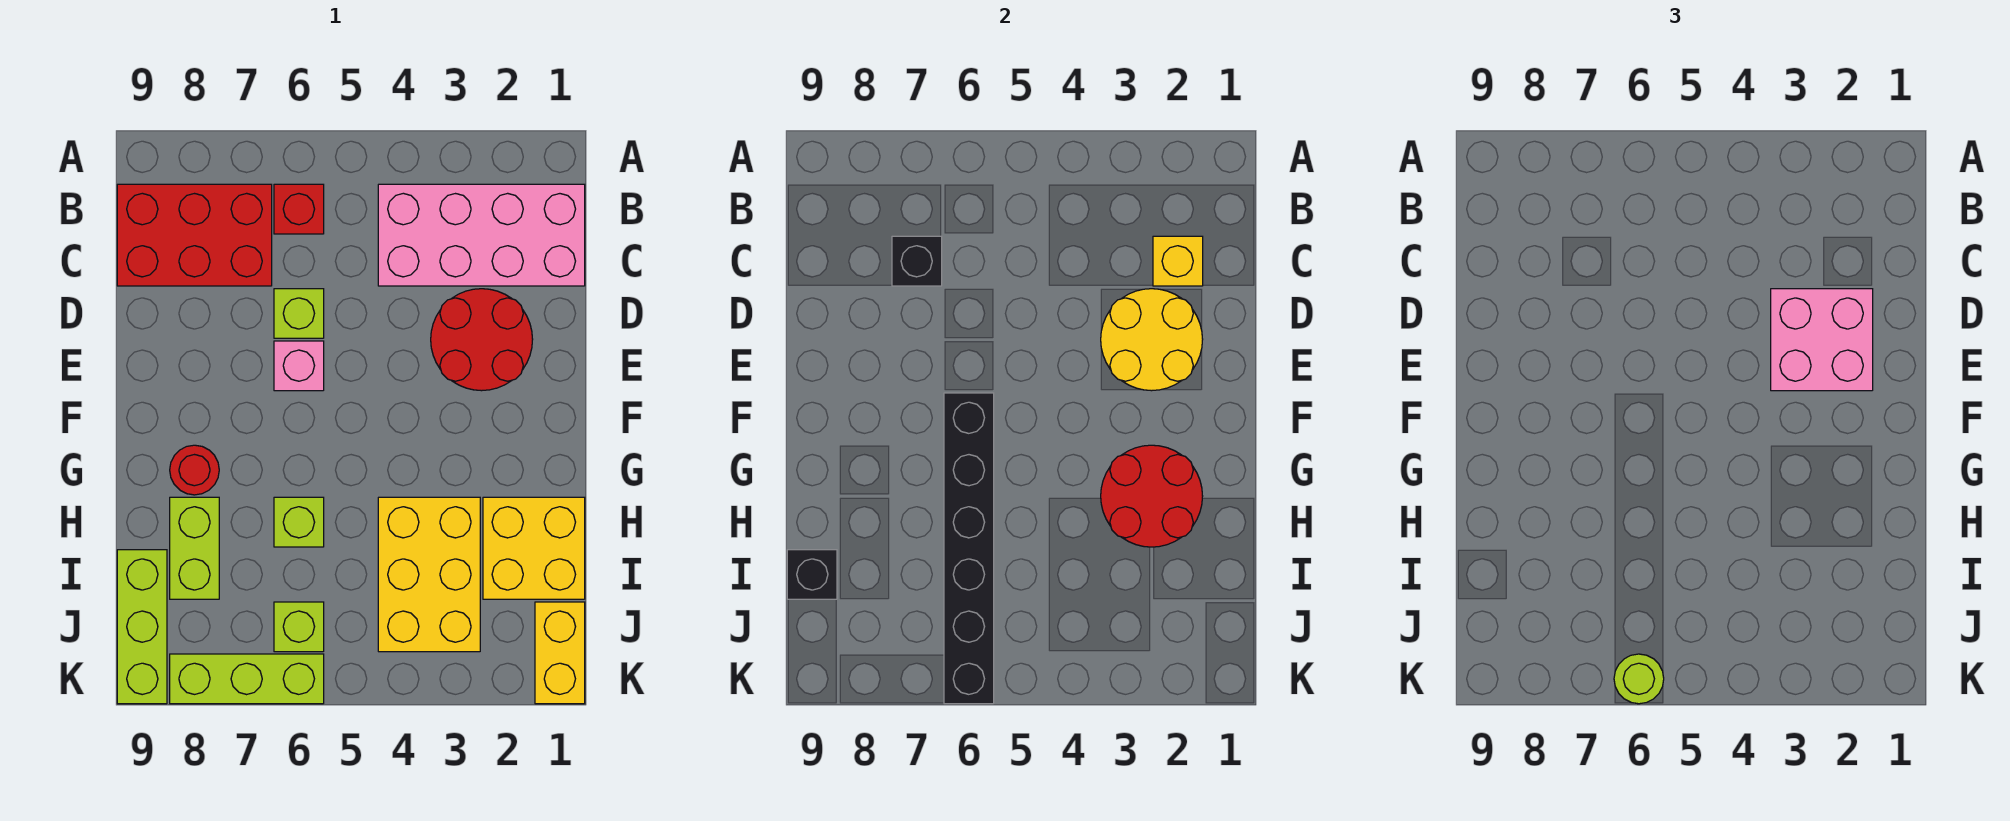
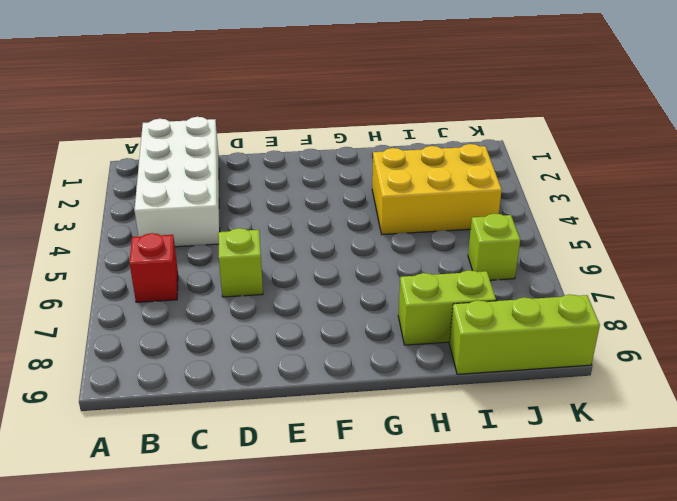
white 2x4 brick [135,117,220,247] -> pink 2x4 brick [378,184,585,286]
none -> red 2x3 brick [117,184,272,286]
none -> red 2x2 round brick [431,289,533,391]
none -> pink 1x1 brick [274,341,324,391]

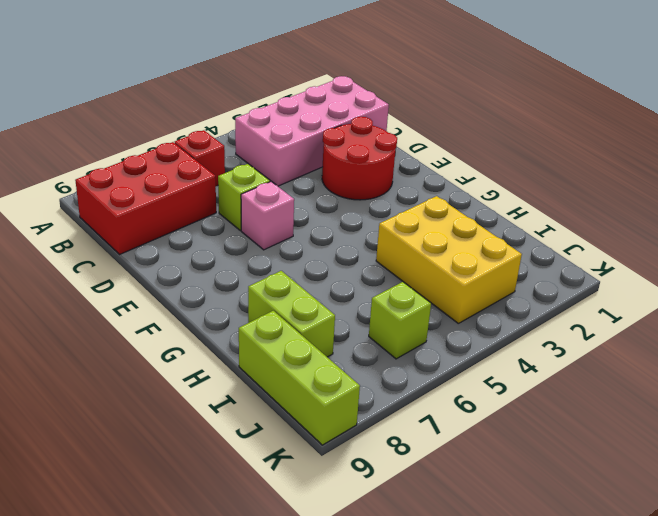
none -> red 1x1 round brick [170,445,219,495]
none -> yellow 2x2 brick [483,497,585,599]
none -> lime 1x1 brick [274,497,324,547]

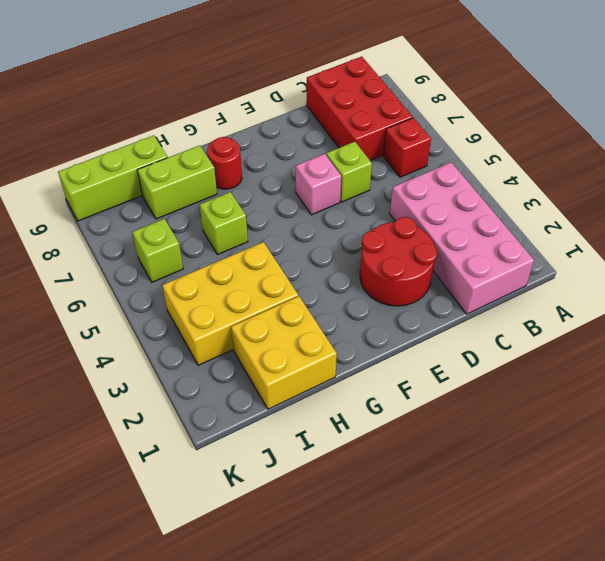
none -> yellow 1x2 brick [535,602,585,704]
none -> lime 1x3 brick [170,654,324,704]
none -> yellow 1x1 brick [1153,236,1203,286]

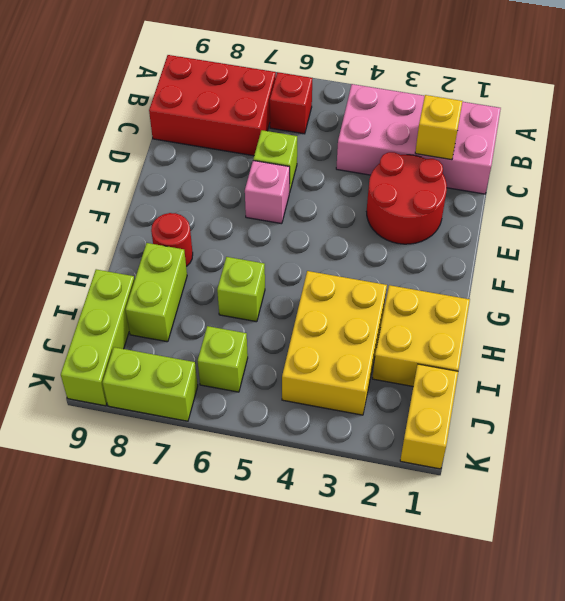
lime 1x2 brick [103,347,198,421] -> lime 1x3 brick [170,654,324,704]
none -> black 1x1 brick [892,236,942,286]
none -> yellow 2x2 round brick [1101,289,1203,391]
none -> black 1x6 brick [944,393,994,704]

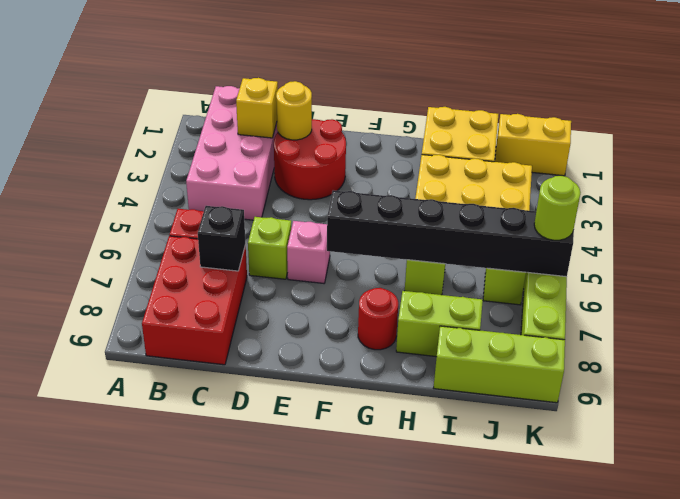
yellow 1x1 round brick [276,81,312,140] -> yellow 2x2 round brick [1101,289,1203,391]
none -> red 2x2 round brick [1101,445,1203,547]
none -> black 1x1 brick [787,550,837,599]
none -> pink 2x2 brick [1771,289,1873,391]

